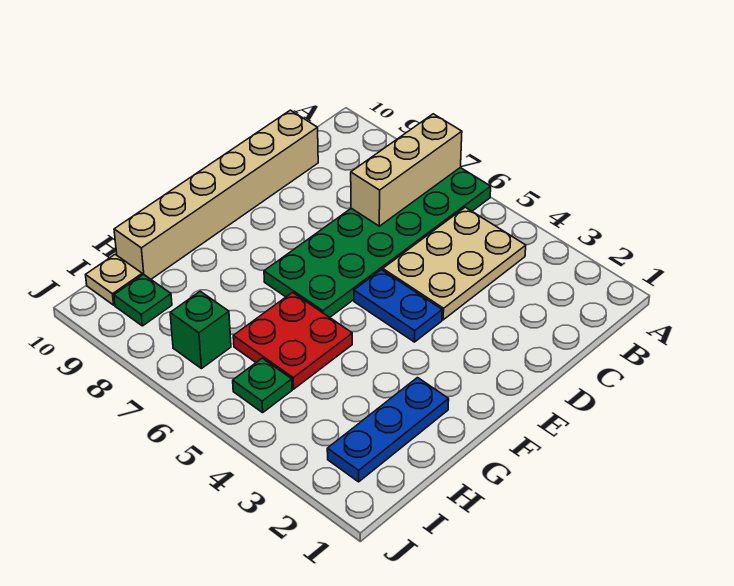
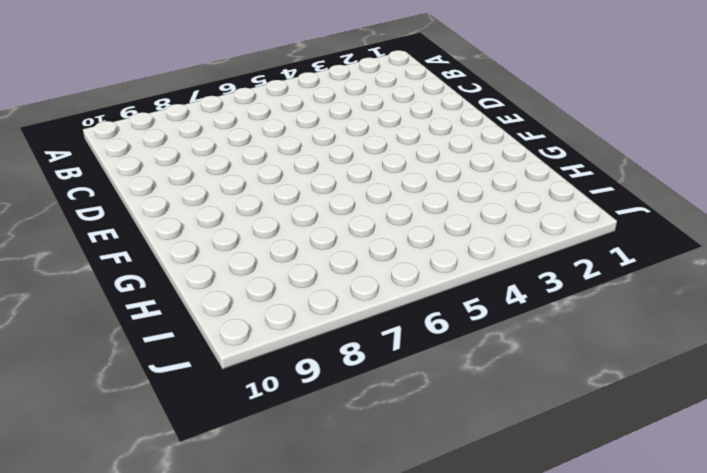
none -> green 2x6 plate [264,168,491,317]
none -> tan 2x3 plate [383,207,526,320]

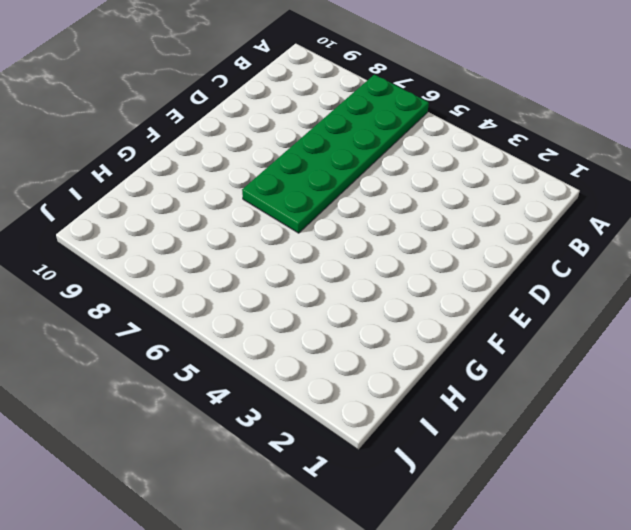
none -> tan 2x3 plate [383,207,526,320]
none -> tan 1x6 brick [114,110,318,279]

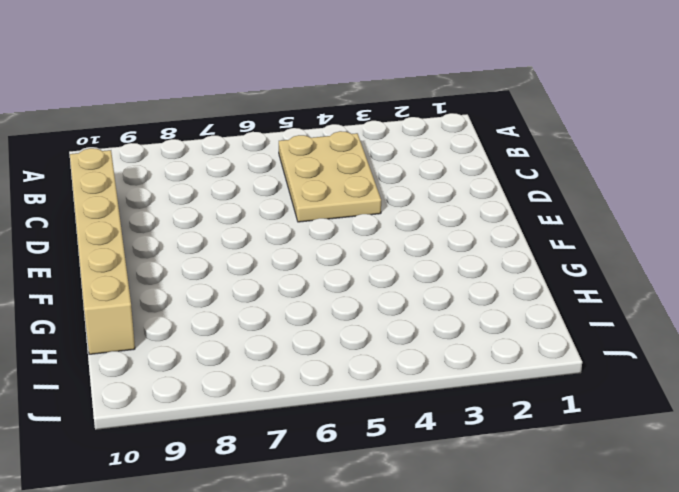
none -> green 2x6 plate [264,168,491,317]
none -> blue 1x2 plate [354,270,442,342]

